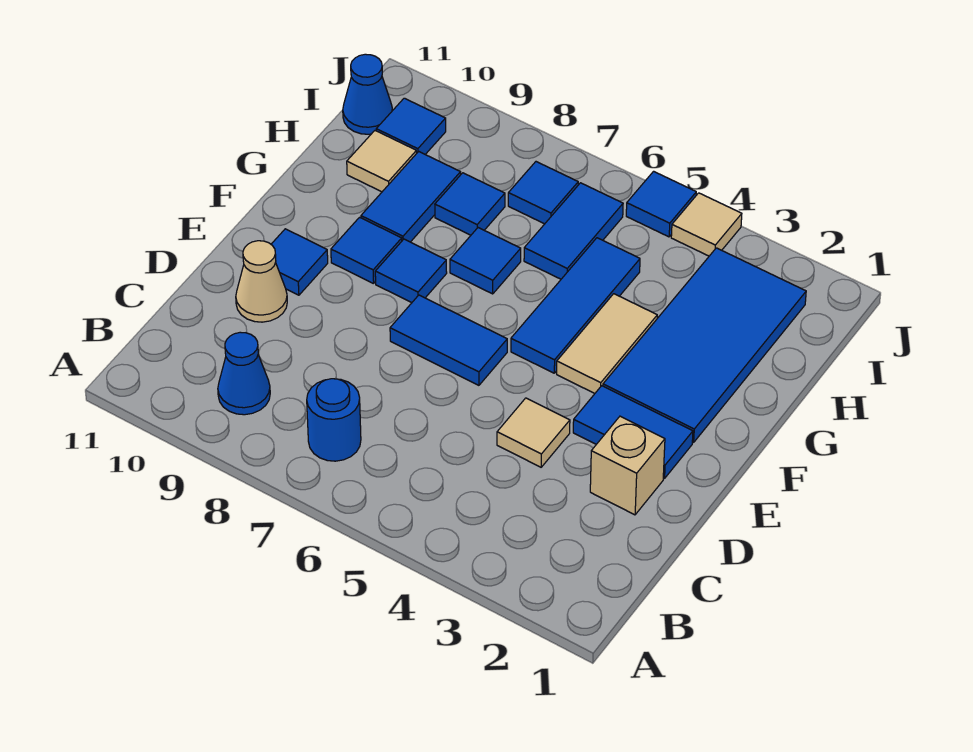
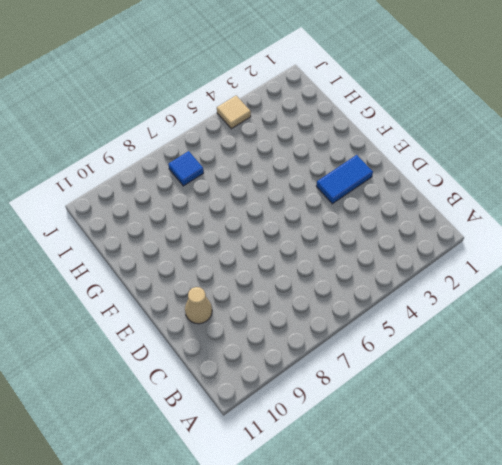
none -> blue 1x1 round brick [307,379,361,461]
none -> blue 1x1 cone [218,332,270,415]
none -> tan 1x1 brick [590,416,665,515]

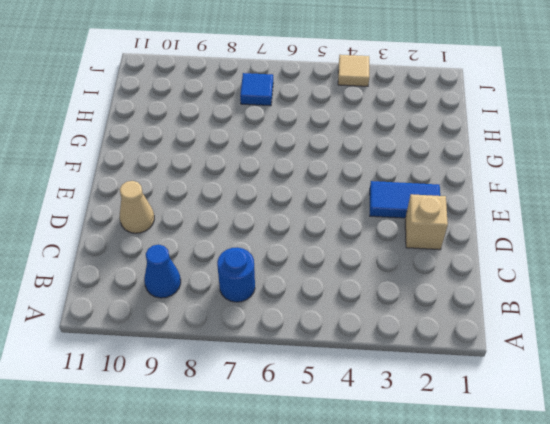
none -> tan 1x1 tile [497,398,570,467]
none -> blue 1x2 tile [390,295,507,385]
none -> blue 1x1 tile [271,229,328,295]

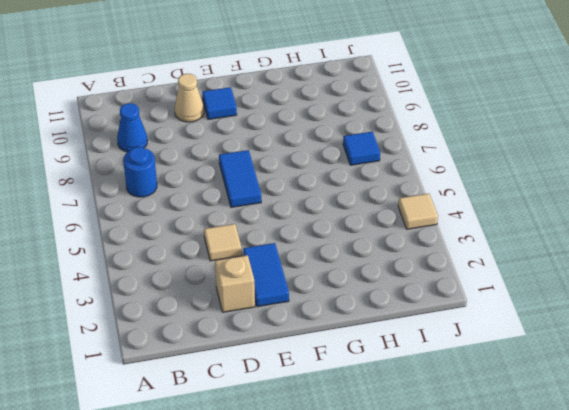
none -> blue 2x4 tile [603,248,806,442]
none -> tan 1x2 tile [557,294,657,393]
none -> blue 1x3 tile [511,238,640,373]

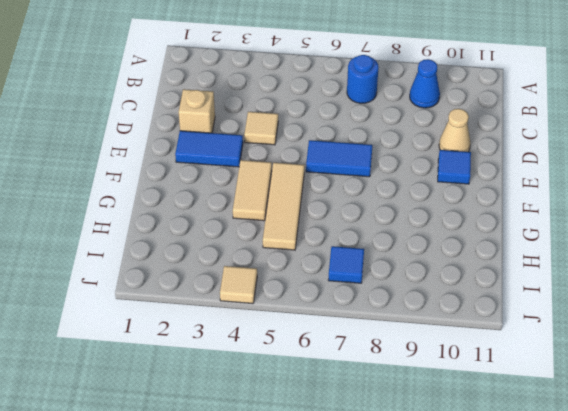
tan 1x3 tile [263,163,304,250] -> blue 1x3 tile [511,238,640,373]
none -> blue 2x4 tile [603,248,806,442]
none -> blue 1x1 tile [375,239,447,303]
none -> blue 1x1 tile [331,217,402,284]

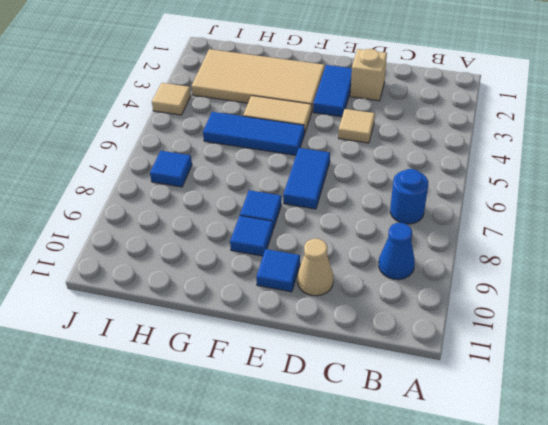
tan 2x4 tile [191,49,325,112] -> blue 2x4 tile [603,248,806,442]
none -> blue 1x1 tile [450,228,521,294]
none -> blue 1x2 tile [361,151,461,242]
none -> blue 1x2 tile [524,183,623,279]

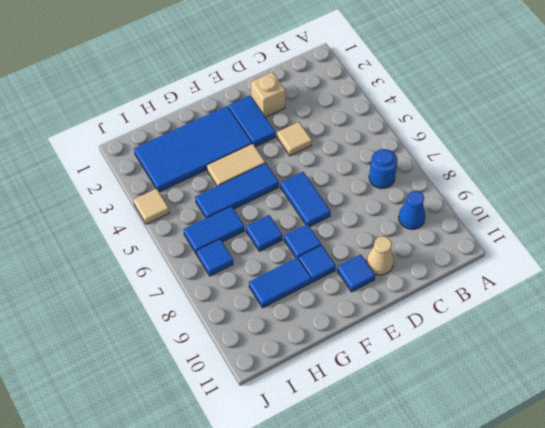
none -> blue 1x1 tile [435,173,505,235]
none -> tan 1x1 tile [347,131,417,192]
none -> blue 1x1 tile [376,98,446,154]

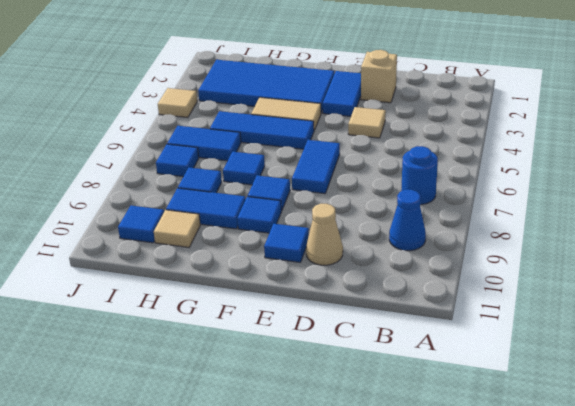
none -> blue 1x1 cone [343,54,392,134]
none -> blue 1x1 tile [626,171,696,237]

